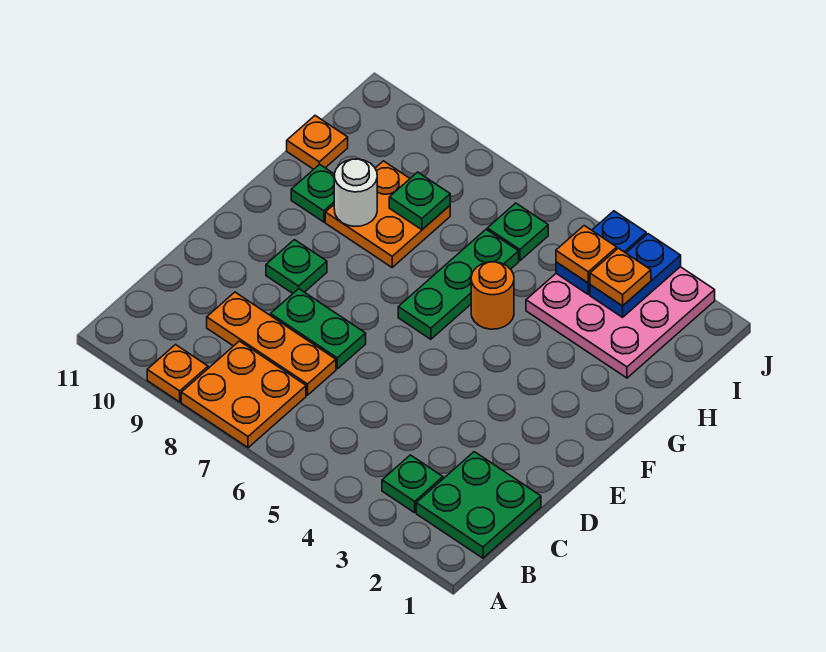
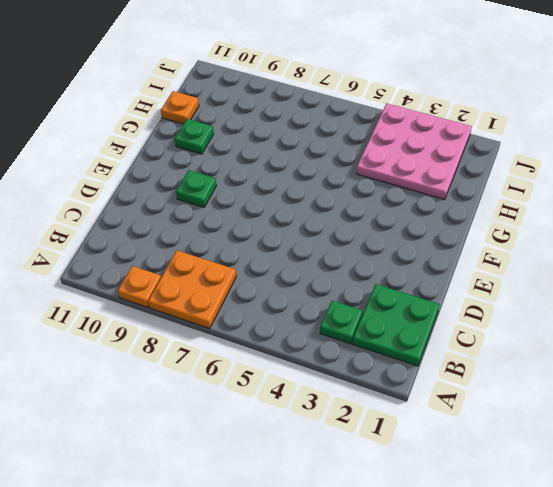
none -> orange 1x3 plate [207,292,336,395]
none -> green 1x2 plate [271,289,366,369]
none -> green 1x3 plate [398,230,519,339]

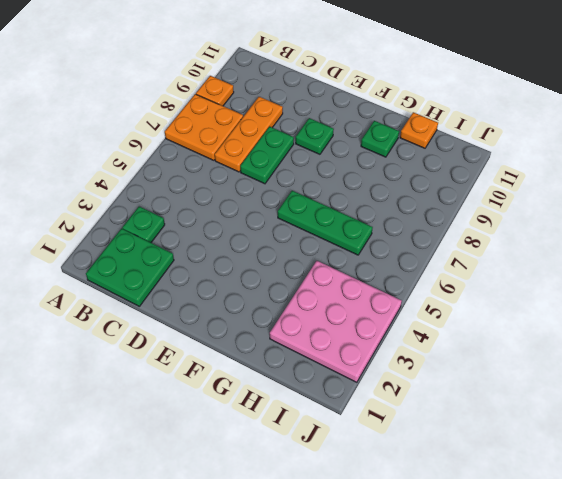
none -> orange 1x1 round brick [471,262,514,329]
none -> orange 2x2 plate [325,161,450,267]
none -> green 1x1 plate [487,203,548,261]

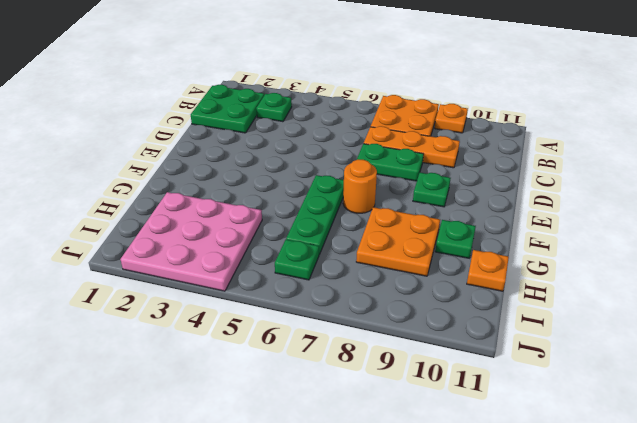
orange 1x1 round brick [343,159,377,213] -> orange 1x1 round brick moved to [471,262,514,329]
none -> white 1x1 round brick [334,159,377,226]
none -> green 1x1 plate [389,172,450,230]
none -> blue 1x2 plate [590,234,681,317]

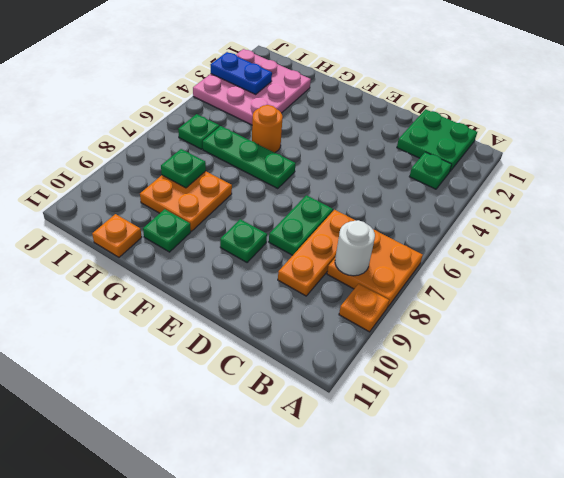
white 1x1 round brick [335,220,375,276] -> white 1x1 round brick moved to [334,159,377,226]
none -> blue 1x2 plate [556,211,646,294]
none -> orange 1x1 plate [590,248,651,306]
none -> orange 1x1 plate [556,226,617,283]

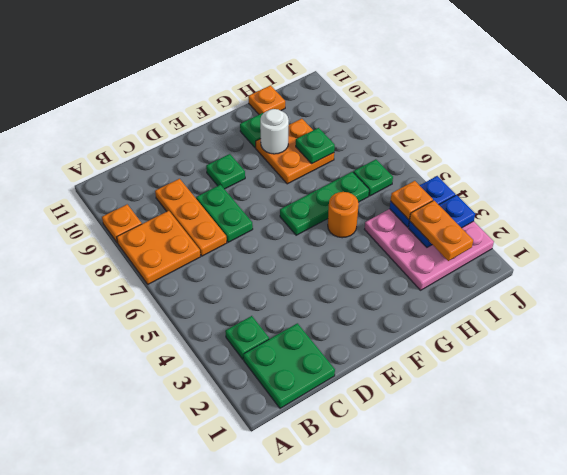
orange 1x2 plate [410,201,473,261] -> orange 1x1 plate [590,248,651,306]

